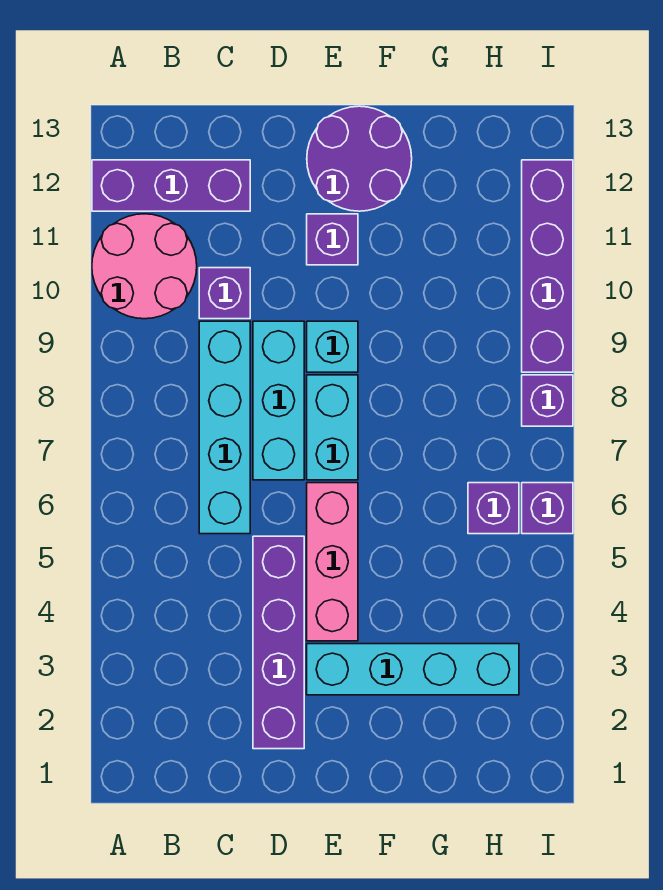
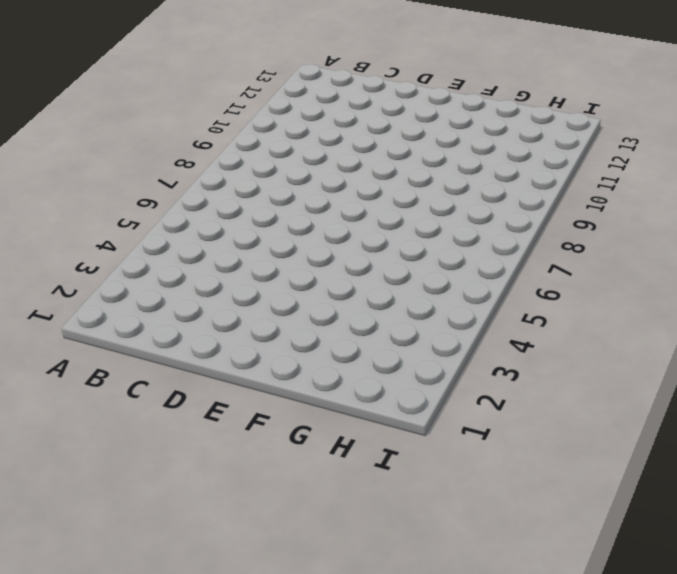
none -> pink 2x2 round brick [92,214,197,319]
none -> purple 1x3 brick [92,160,250,211]
none -> cyan 1x4 brick [199,321,250,534]

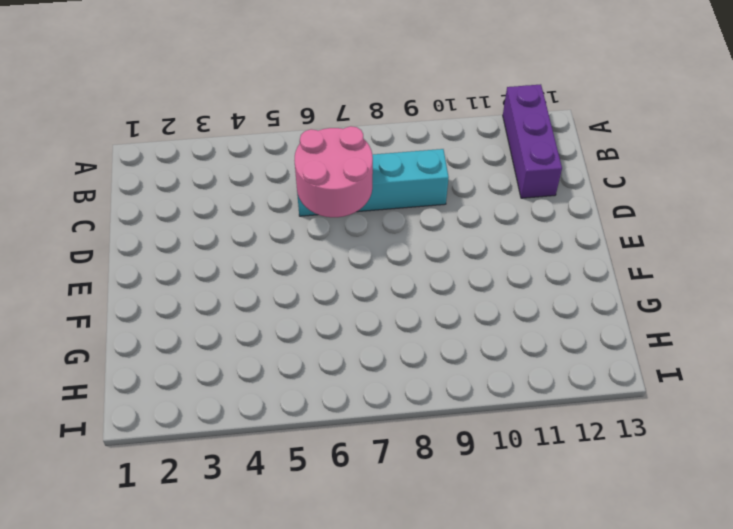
pink 2x2 round brick [294,126,373,217] -> pink 2x2 round brick moved to [92,214,197,319]
none -> purple 1x1 brick [199,268,250,319]
none -> purple 1x4 brick [253,536,304,749]
none -> cyan 1x3 brick [253,321,304,480]

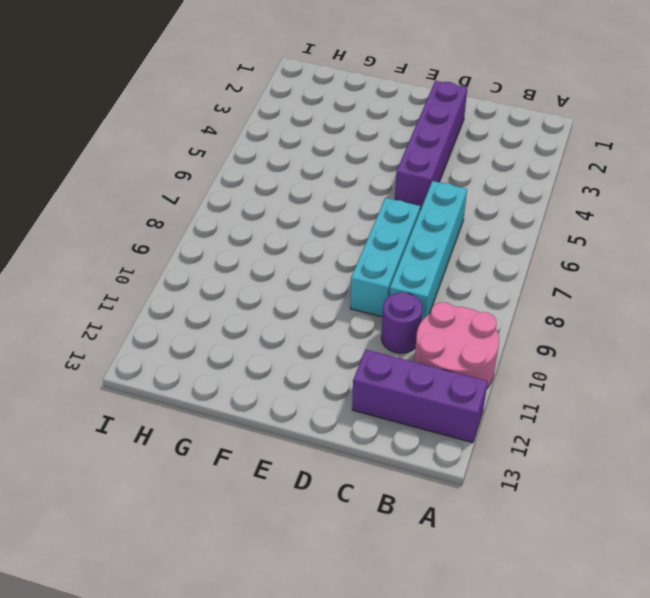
purple 1x1 round brick [381,292,422,353] -> purple 1x1 brick [199,268,250,319]
none -> cyan 1x4 brick [307,644,519,695]
none -> pink 1x3 brick [307,483,358,641]
none -> cyan 1x2 brick [307,375,358,480]

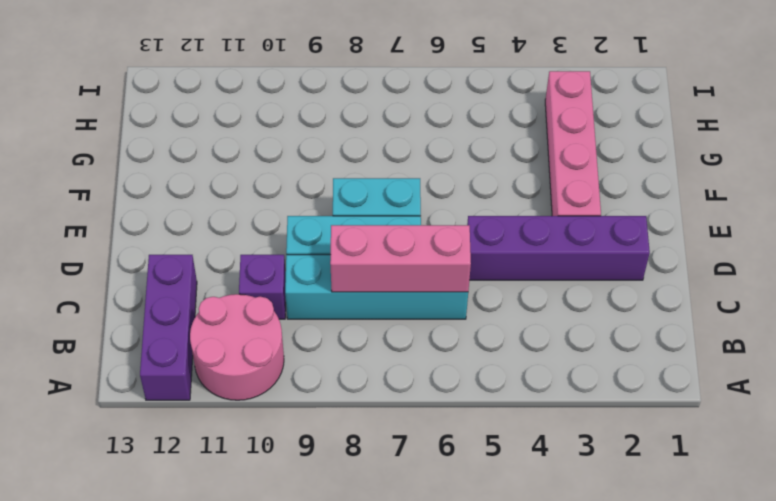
pink 1x3 brick [330,225,471,292] -> pink 1x3 brick moved to [307,483,358,641]
pink 1x4 brick [545,71,601,216] -> cyan 1x4 brick [307,644,519,695]
none -> cyan 1x1 brick [307,321,358,372]
none -> purple 1x1 brick [307,214,358,265]
none -> purple 2x2 round brick [307,106,412,211]

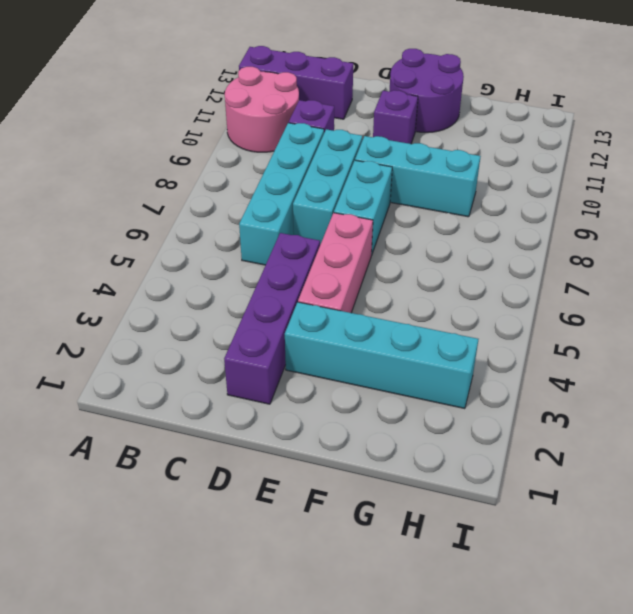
cyan 1x3 brick [355,136,481,217] -> cyan 1x1 brick [307,321,358,372]
none -> purple 1x1 brick [468,483,519,534]
none -> purple 1x1 brick [522,483,573,534]
none -> purple 1x1 brick [522,375,573,426]

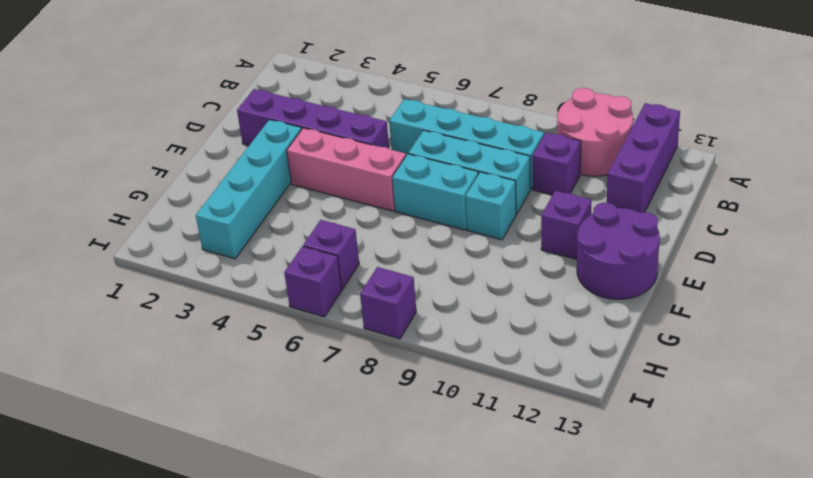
none -> purple 1x4 brick [522,160,573,372]

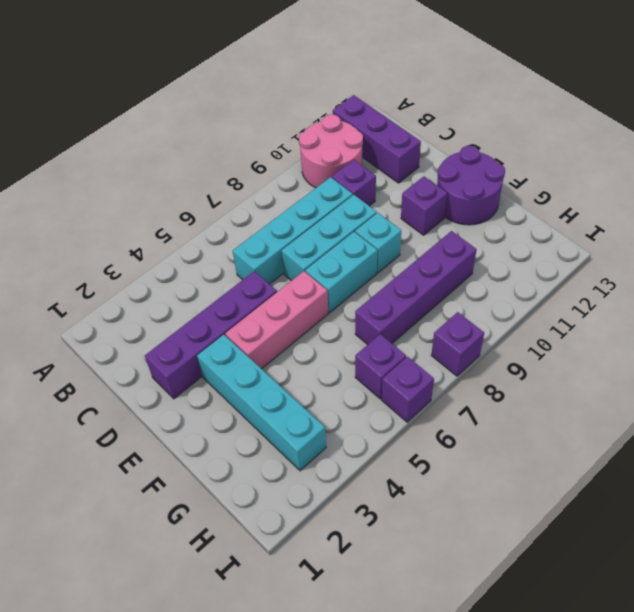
purple 1x4 brick [355,231,477,345] -> purple 1x4 brick moved to [522,160,573,372]

